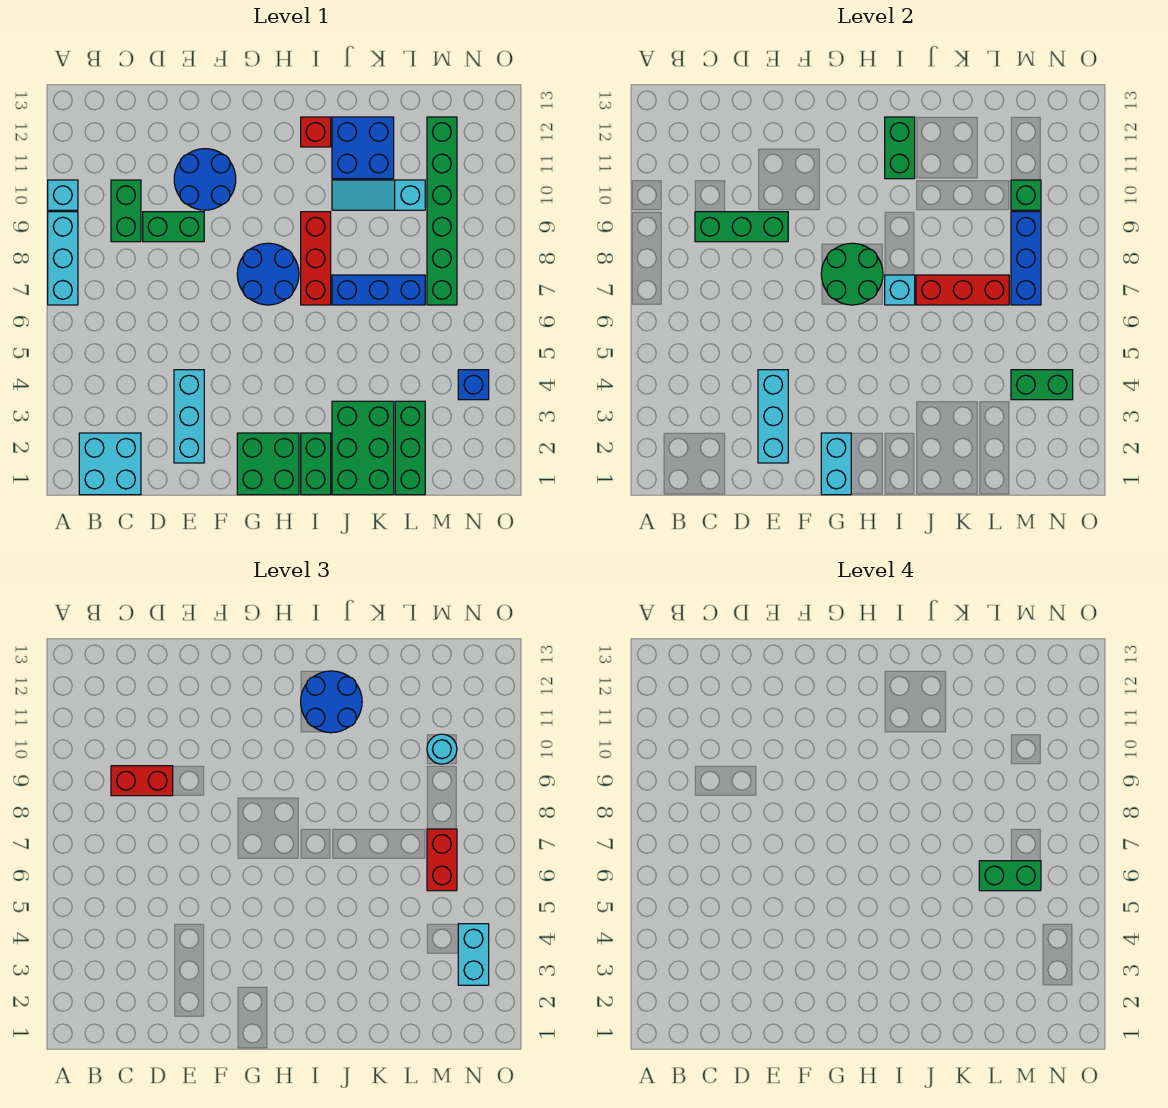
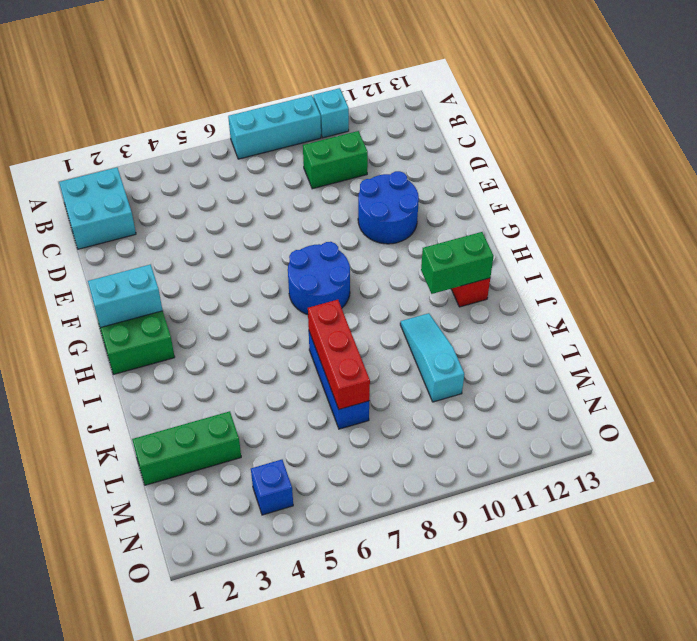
none -> green 1x2 brick [143,212,204,242]
none -> cyan 1x3 brick [174,370,204,463]
none -> green 1x2 brick [301,433,331,495]
none -> red 1x3 brick [301,212,331,305]

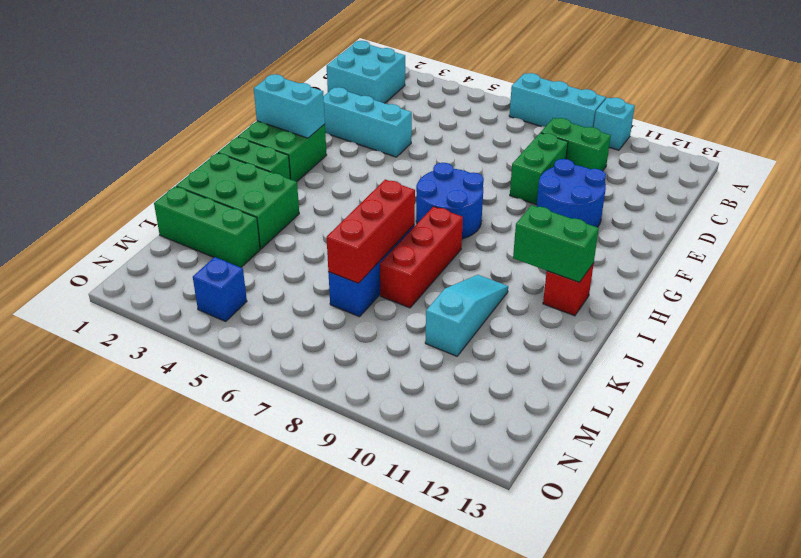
red 1x3 brick [380,206,463,308] -> red 1x3 brick turned to [301,212,331,305]
none -> blue 2x2 brick [332,117,394,179]
none -> green 1x6 brick [427,117,457,305]
none -> green 1x3 brick [695,212,788,242]
none -> cyan 1x3 brick [758,370,788,463]

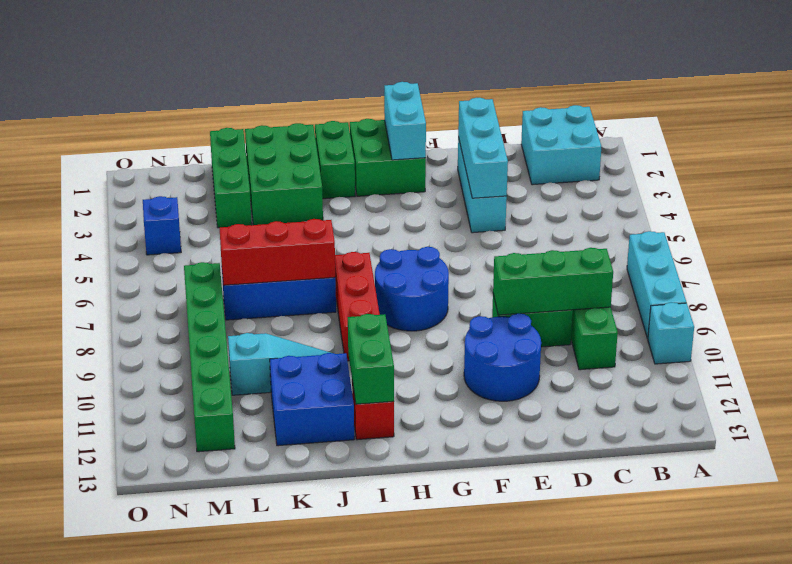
none -> green 2x2 round brick [821,243,883,305]
none -> cyan 1x1 brick [885,275,915,305]
none -> green 1x2 brick [1011,370,1073,400]
none -> blue 1x3 brick [1011,212,1041,305]

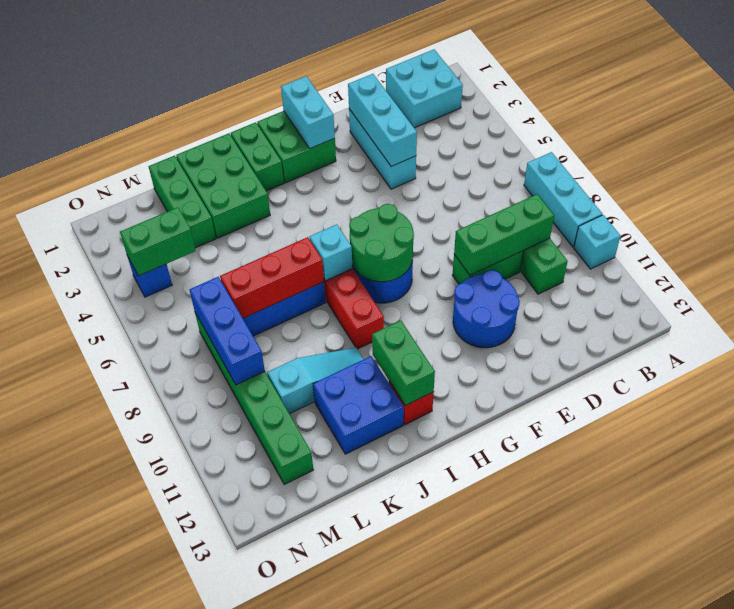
none -> green 1x1 brick [1011,180,1041,210]
none -> red 1x2 brick [111,766,173,796]
none -> blue 2x2 round brick [301,671,362,733]
none -> red 1x2 brick [427,829,457,891]

